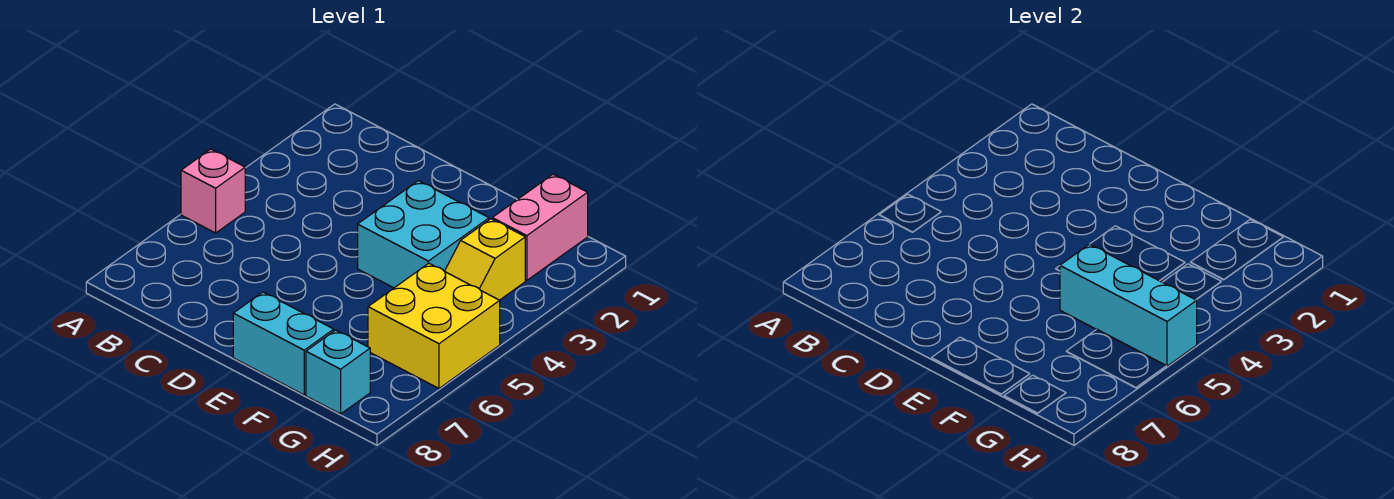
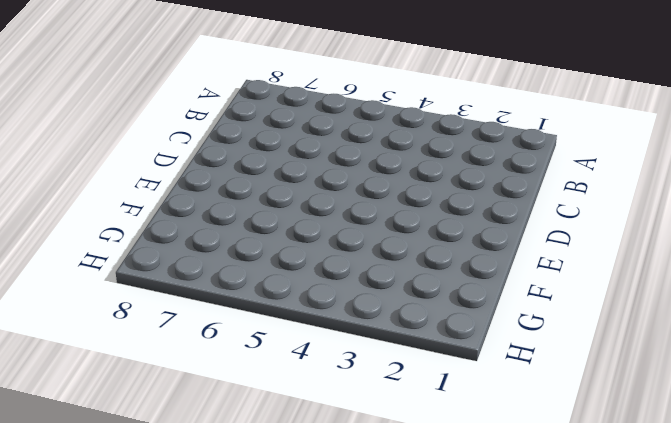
none -> pink 1x1 brick [181,149,245,233]
none -> cyan 2x2 brick [358,181,489,288]

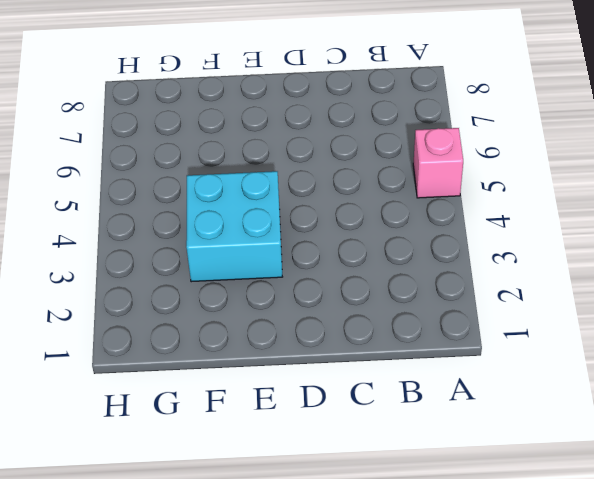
none -> cyan 1x2 brick [233,292,334,395]
none -> pink 1x2 brick [492,174,588,280]

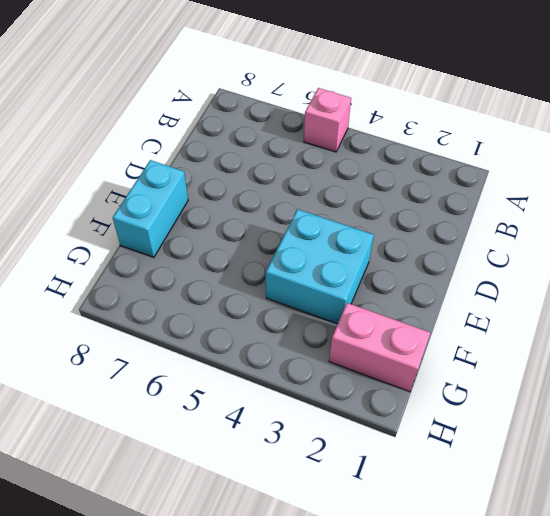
none -> yellow 1x2 slope [445,219,525,300]
none -> yellow 2x2 brick [368,263,500,388]

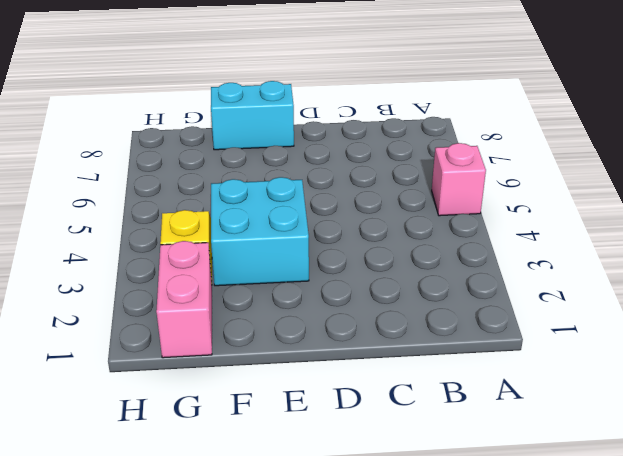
none -> yellow 2x2 brick [368,263,500,388]
none -> cyan 1x1 brick [306,330,370,414]

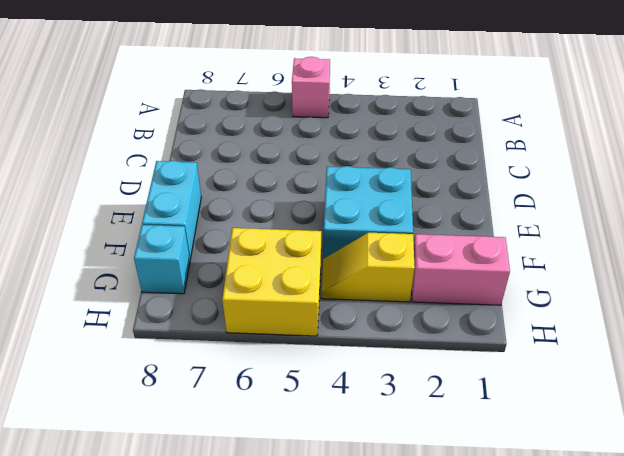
none -> cyan 1x3 brick [1060,244,1197,366]

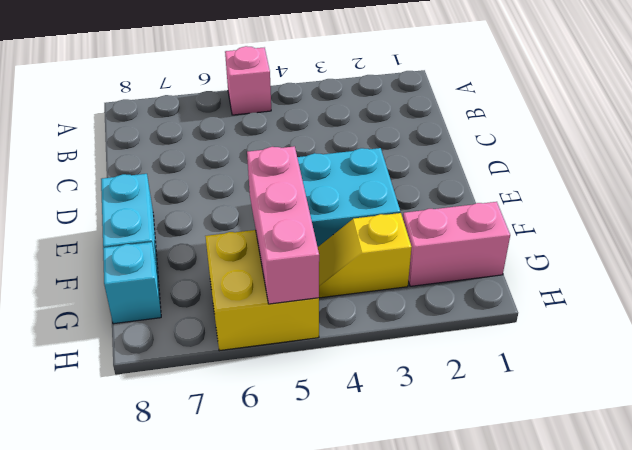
pink 1x3 brick [247,146,319,304] -> cyan 1x3 brick [1060,244,1197,366]

